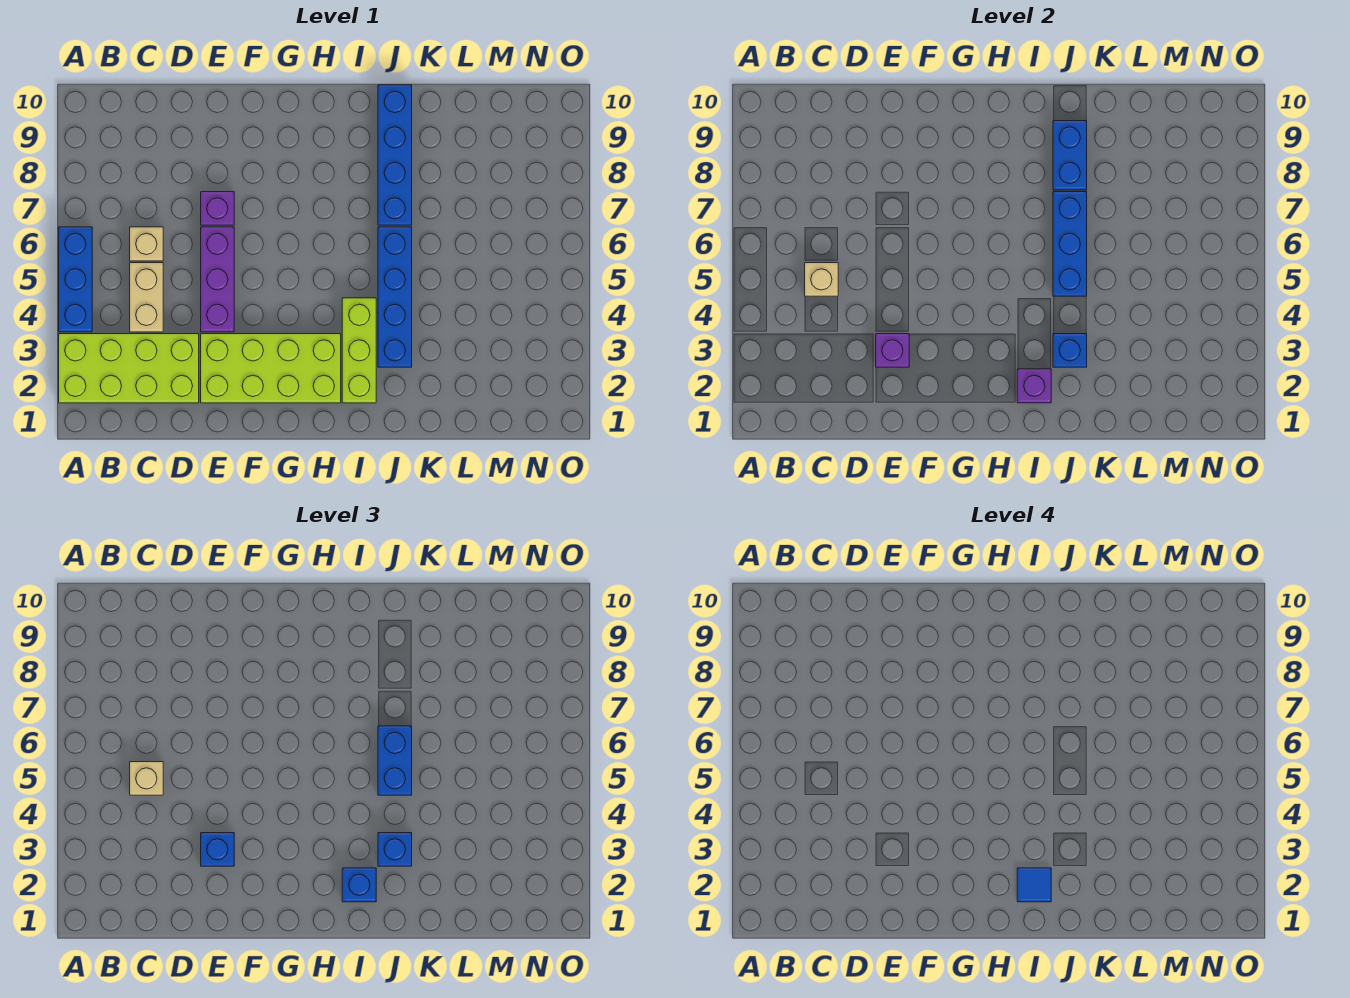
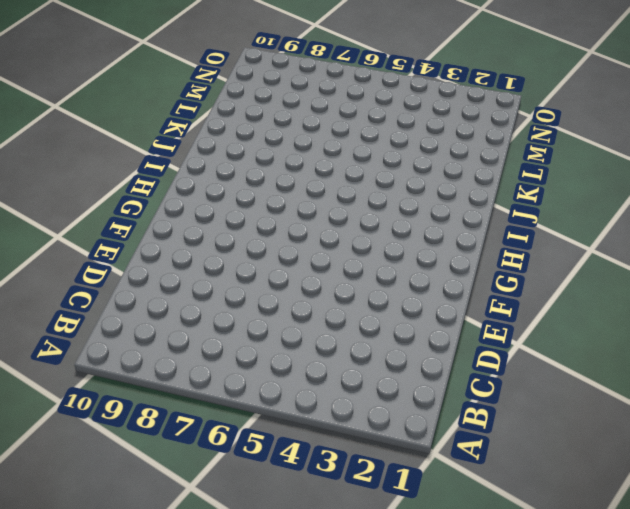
none -> lime 2x4 brick [59,334,199,403]
none -> blue 1x3 brick [59,227,92,332]
none -> tan 1x2 brick [130,263,163,332]

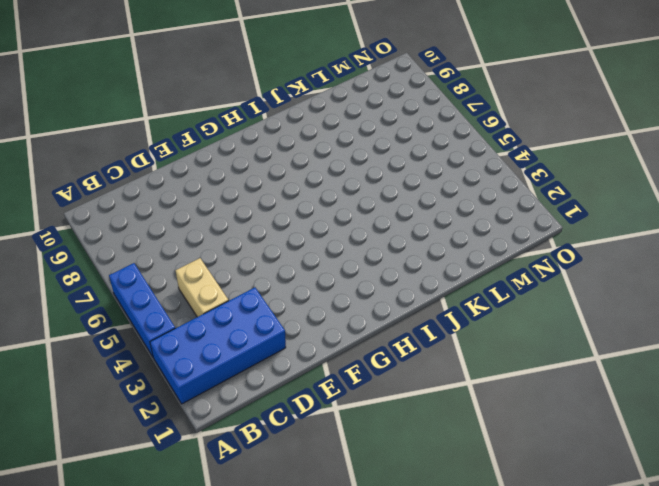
blue 2x4 brick [150,288,286,404] -> lime 2x4 brick [59,334,199,403]
none -> tan 1x1 brick [130,227,163,261]
none -> lime 2x4 brick [201,334,341,403]
none -> purple 1x3 brick [201,227,234,332]

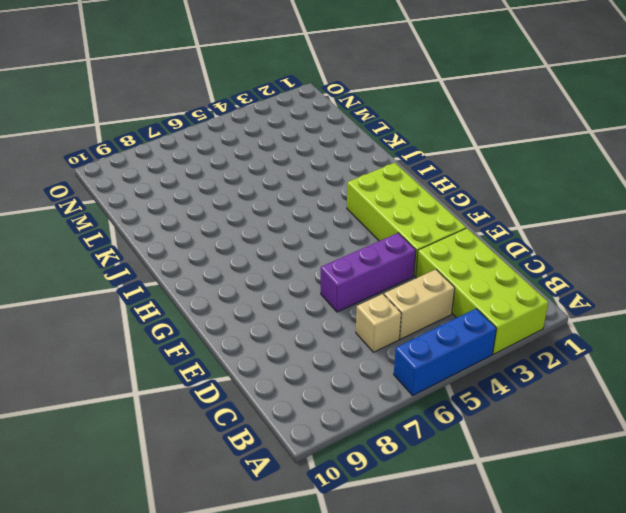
none -> purple 1x1 brick [201,192,234,225]
none -> lime 1x3 brick [342,298,376,403]
none -> blue 1x4 brick [378,227,412,367]

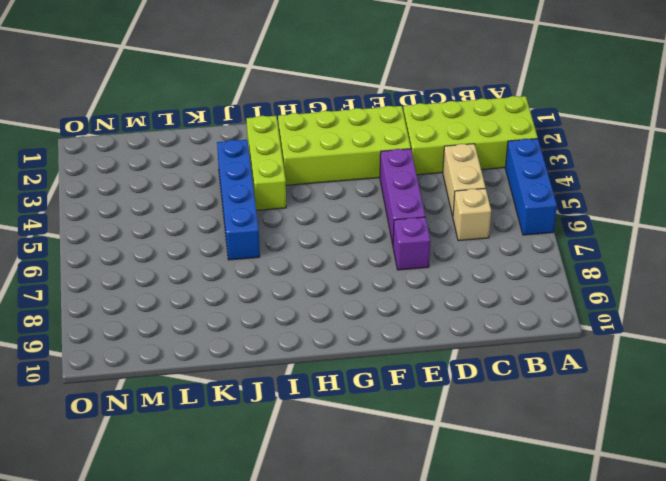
none -> blue 1x4 brick [378,85,412,225]
none -> tan 1x1 brick [805,263,838,296]
none -> purple 1x1 brick [876,334,909,367]

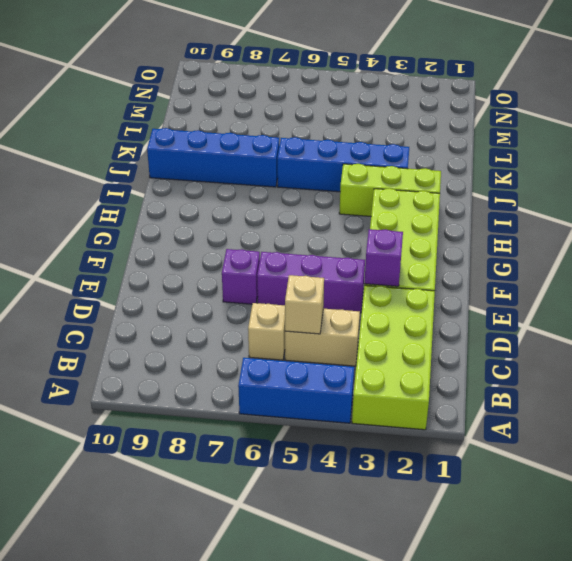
none -> purple 1x1 brick [1017,369,1051,403]
none -> blue 1x1 brick [1053,334,1087,367]
none -> blue 1x3 brick [1053,192,1087,296]

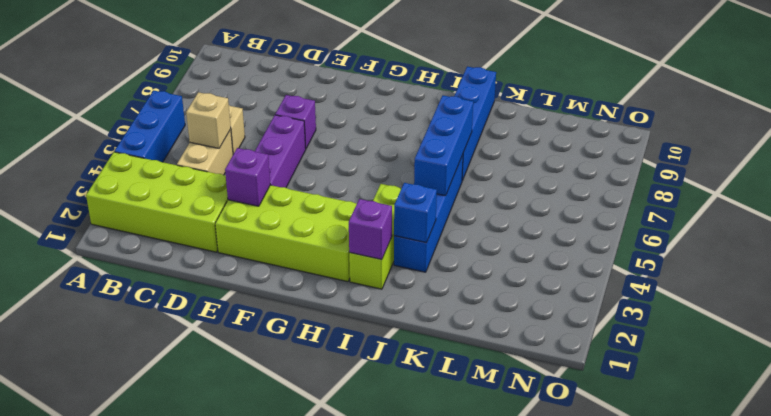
none -> blue 1x2 brick [1053,121,1087,190]
none -> tan 1x1 brick [130,762,163,795]
none -> blue 1x1 brick [201,833,234,866]

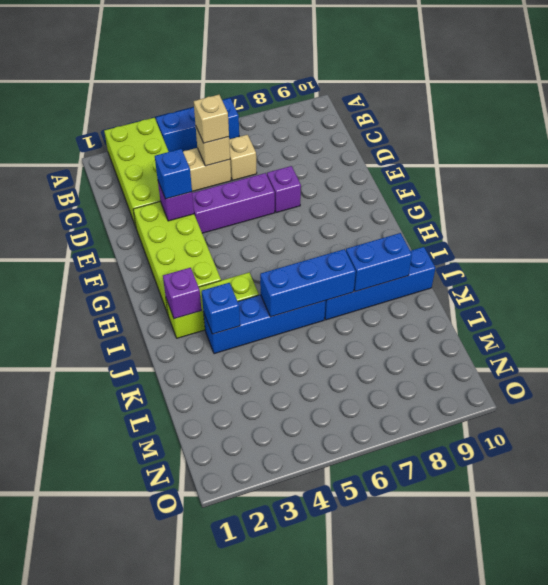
none -> blue 1x1 brick [342,868,376,902]
none -> blue 1x1 brick [378,833,412,866]
none -> blue 1x2 brick [378,726,412,795]

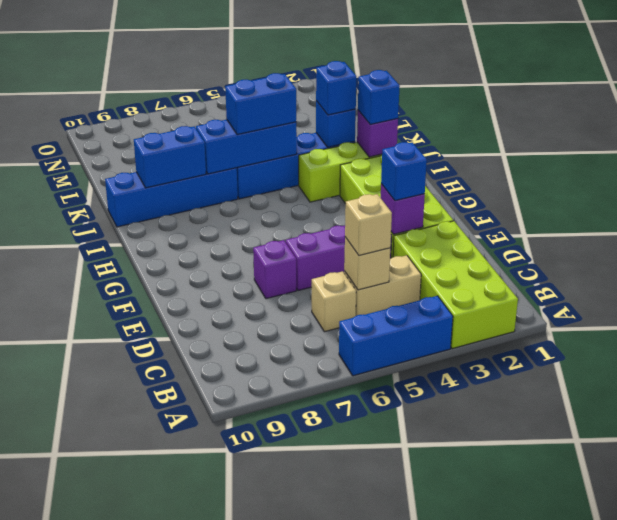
none -> blue 1x1 tile [1017,868,1051,902]

